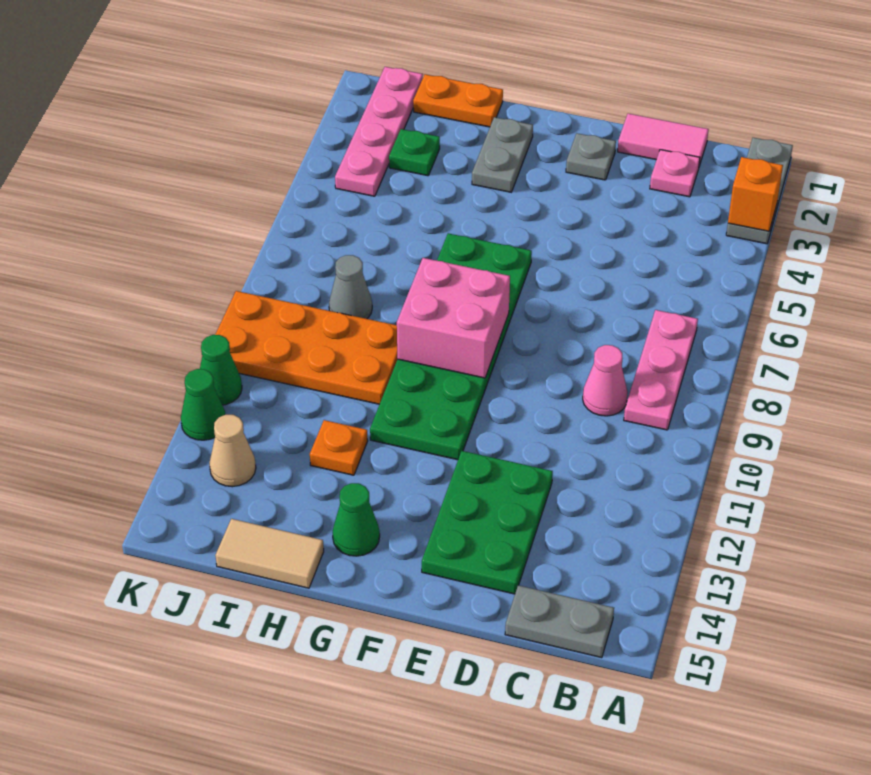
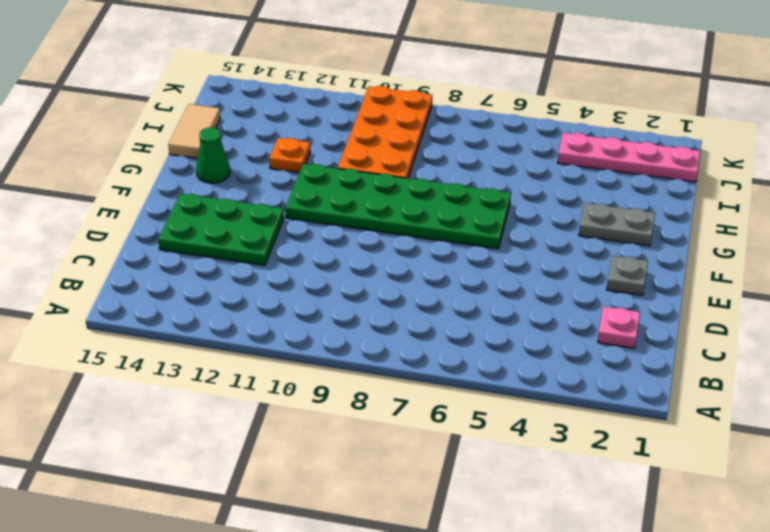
none -> grey 1x3 plate [726,138,793,244]
none -> pink 1x3 plate [624,310,698,430]
none -> grey 1x2 plate [505,585,614,658]

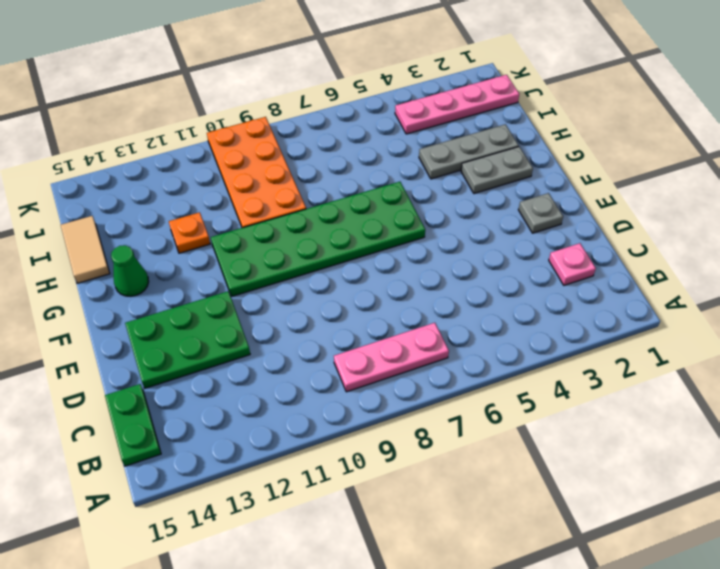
green 1x2 plate [105,384,161,466] -> grey 1x2 plate [505,585,614,658]
grey 1x3 plate [419,124,519,179] -> grey 1x3 plate moved to [726,138,793,244]
none -> pink 1x2 tile [618,114,709,166]
none -> pink 1x1 cone [583,345,628,416]
none -> orange 1x2 plate [413,74,503,127]

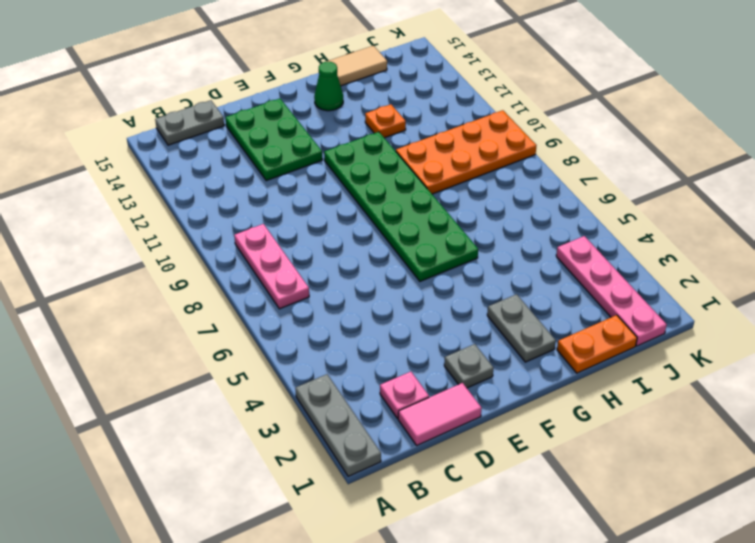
none -> pink 1x1 cone [583,345,628,416]
none -> green 1x1 plate [389,129,440,176]
none -> grey 1x1 cone [329,255,372,319]

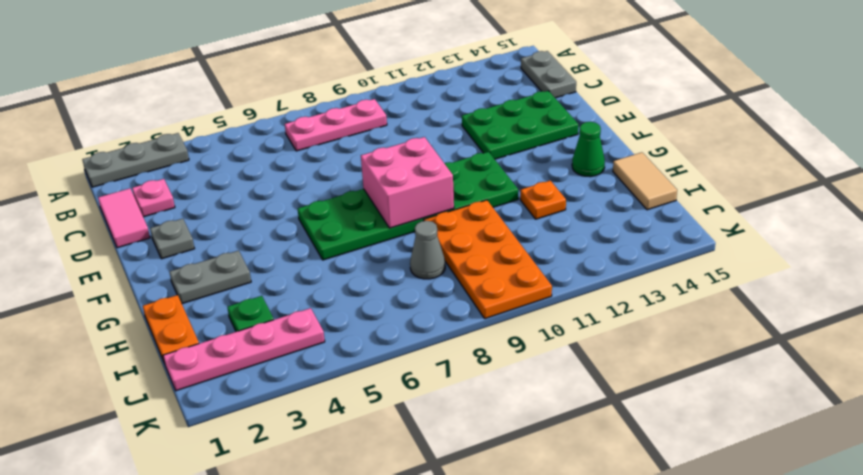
none -> pink 1x1 cone [583,345,628,416]
none -> tan 1x1 cone [209,415,256,487]
none -> green 1x1 cone [200,335,242,405]

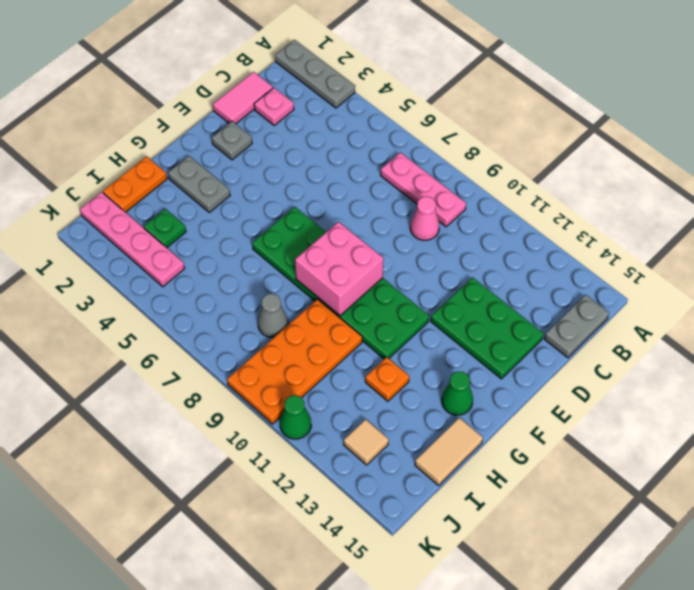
tan 1x1 tile [344,419,389,465] -> tan 1x1 cone [209,415,256,487]
none -> green 1x1 cone [181,369,226,440]
none -> orange 1x1 brick [728,157,783,231]

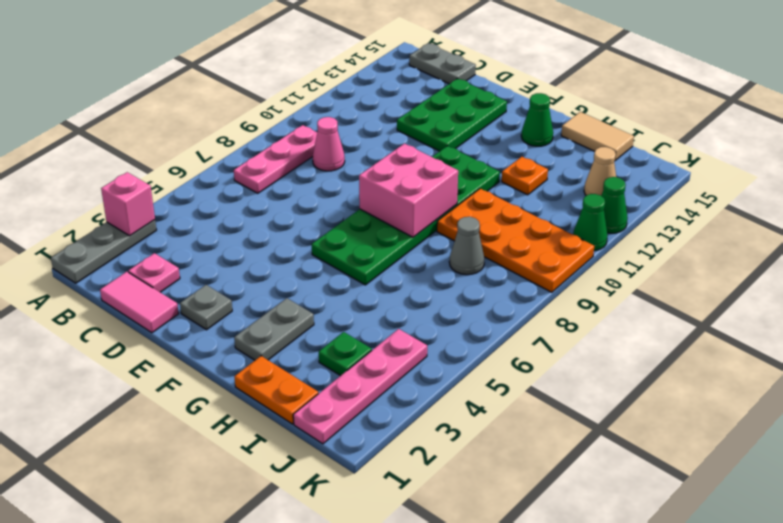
pink 1x1 brick [101,172,155,236] -> orange 1x1 brick [728,157,783,231]

